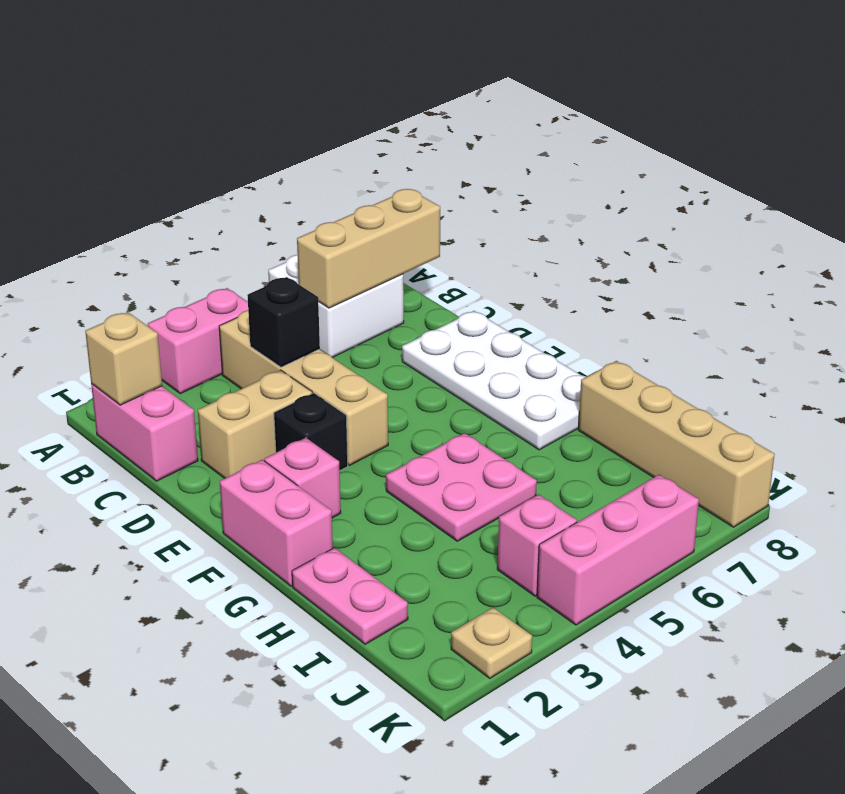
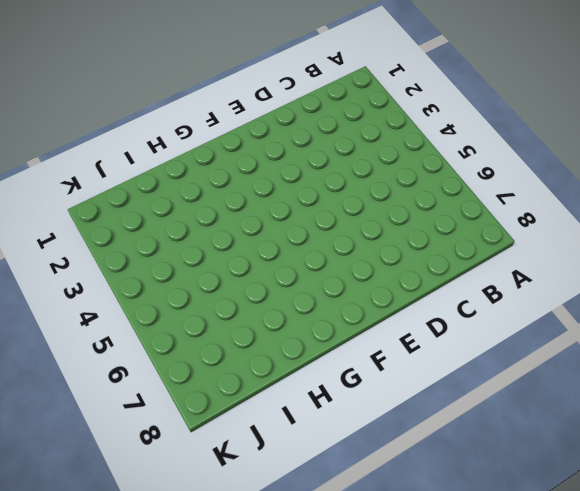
none -> pink 1x2 brick [148,288,248,394]
none -> white 2x2 brick [268,255,404,358]
none -> pink 1x2 brick [91,384,198,481]

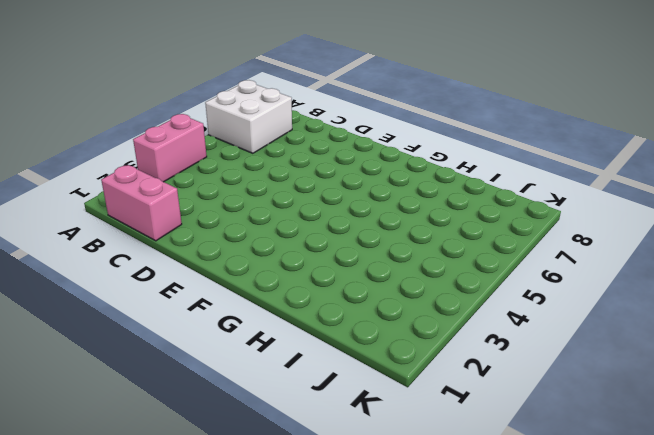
none -> tan 1x4 brick [219,310,388,465]
none -> tan 1x2 brick [198,370,312,478]
none -> white 2x4 plate [402,311,586,450]

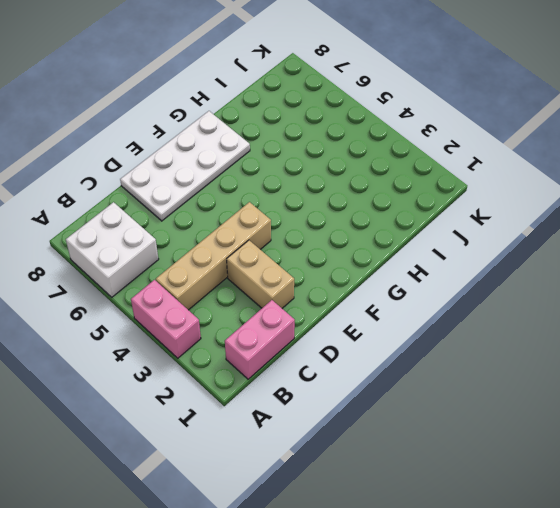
none -> black 1x1 brick [274,393,348,470]
none -> pink 1x2 brick [220,460,333,586]
none -> pink 1x1 brick [264,438,341,518]

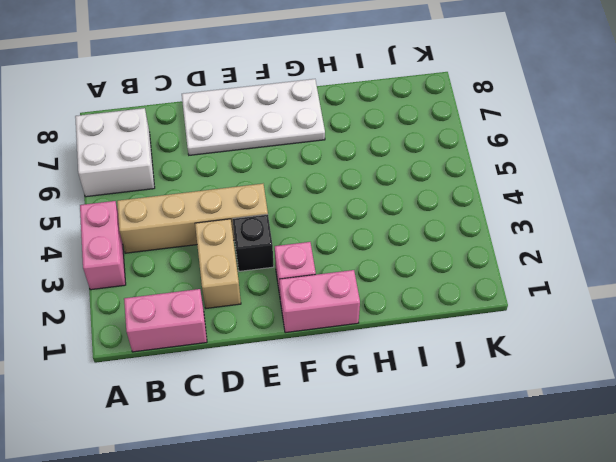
none -> pink 2x2 plate [386,433,537,541]
none -> pink 1x2 plate [292,548,408,644]
none -> tan 1x4 brick [578,361,775,527]

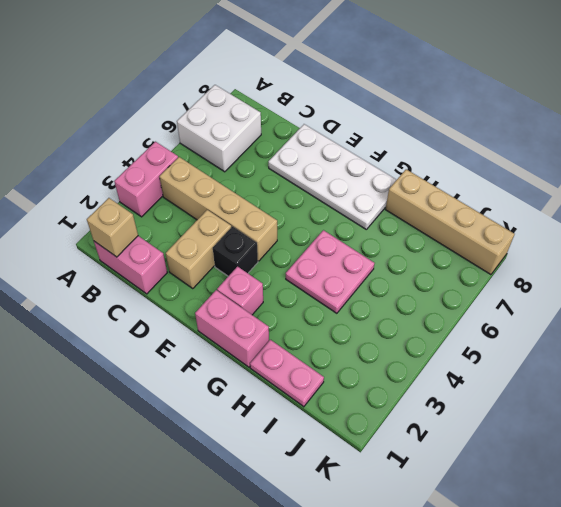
none -> pink 1x1 brick [497,494,577,596]
none -> tan 1x1 plate [451,607,532,678]
none -> pink 1x3 brick [537,475,699,625]

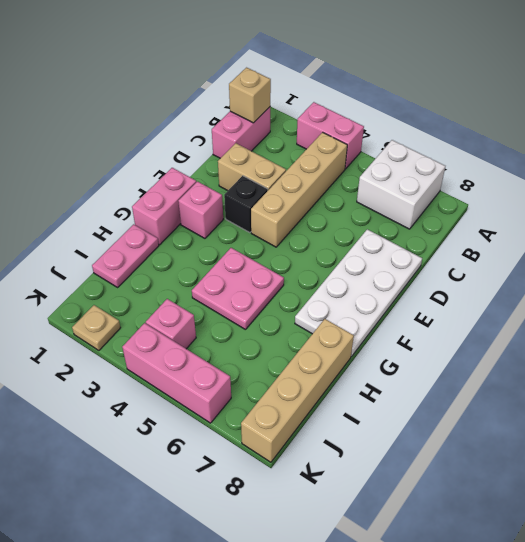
none -> tan 1x3 brick [297,189,440,308]
none -> black 1x1 brick [247,277,320,367]

